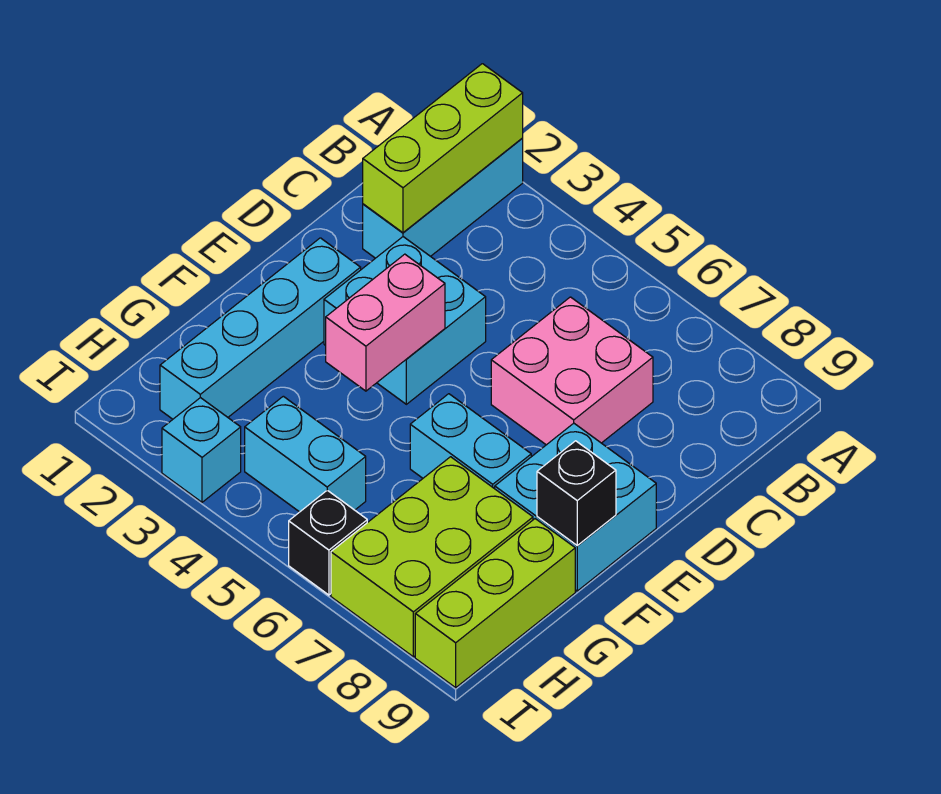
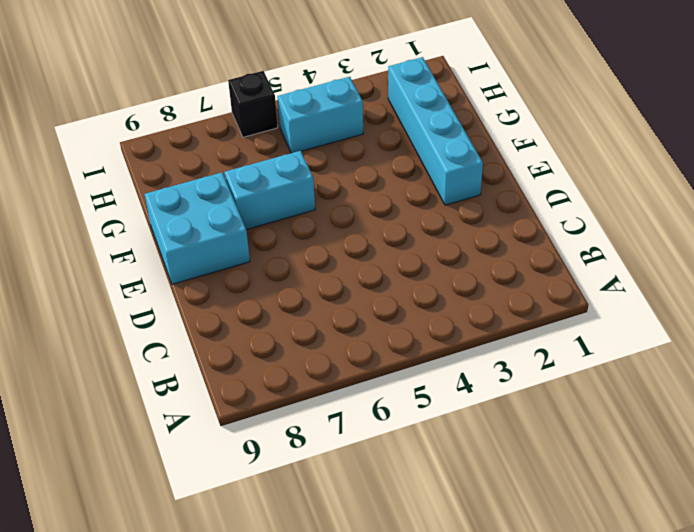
none -> cyan 1x3 brick [363,139,523,258]
none -> pink 2x2 brick [491,297,653,445]
none -> cyan 2x2 brick [324,237,486,404]

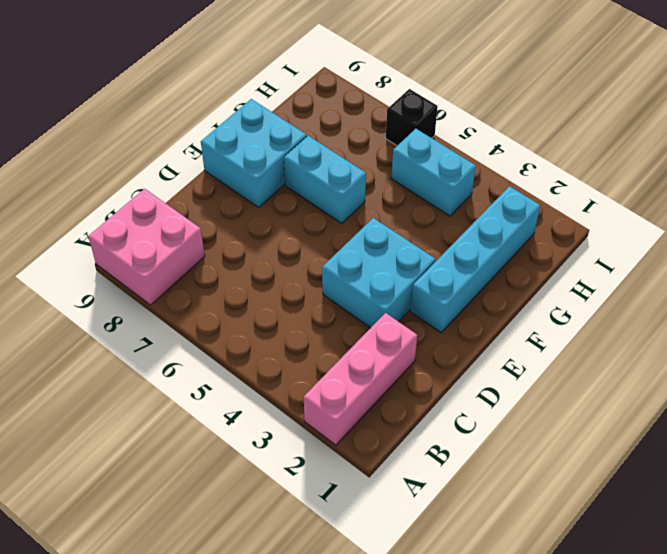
pink 1x3 brick [304,313,417,445] -> cyan 1x3 brick [363,139,523,258]
pink 2x2 brick [88,189,205,305] -> pink 2x2 brick moved to [491,297,653,445]
none -> lime 2x3 brick [331,457,533,657]
none -> lime 1x3 brick [415,519,575,688]
none -> cyan 1x1 brick [162,398,241,502]

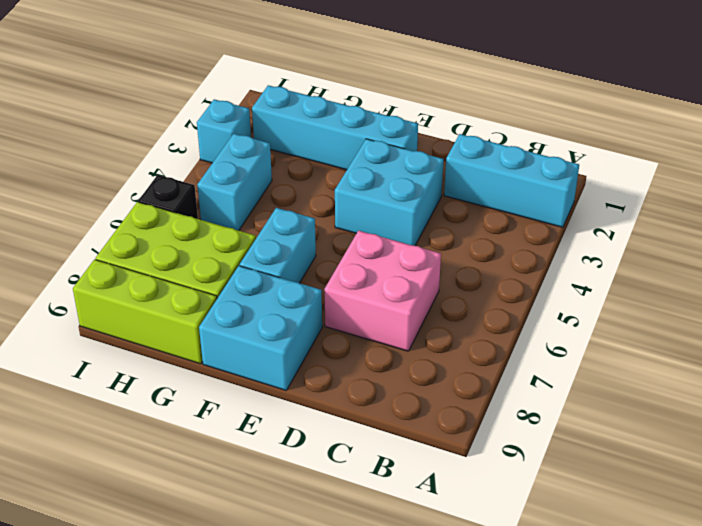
none -> lime 1x3 brick [363,64,523,233]
none -> pink 1x2 brick [326,254,445,391]
none -> black 1x1 brick [537,441,616,546]

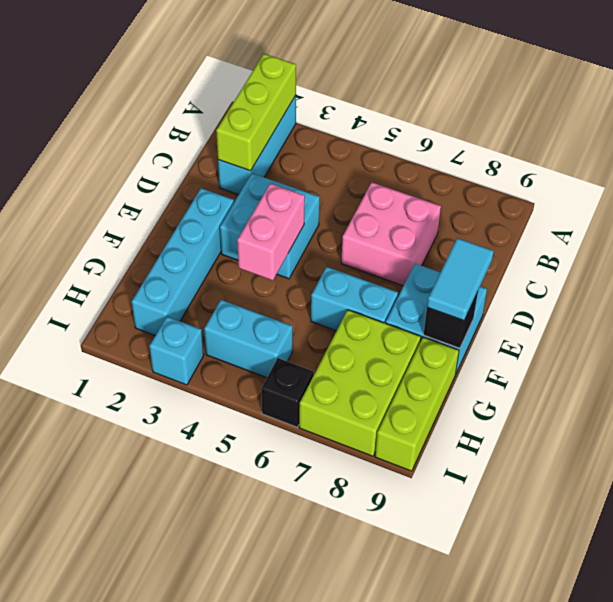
cyan 1x2 tile [427,238,494,321] -> none

